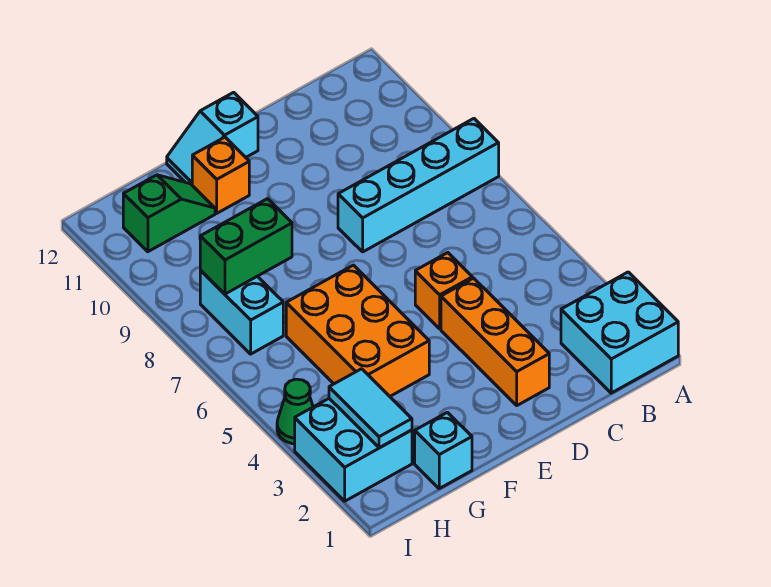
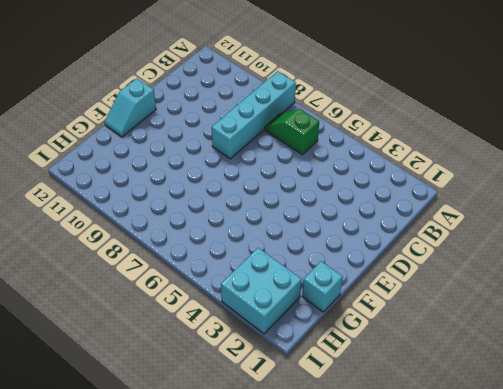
green 1x2 slope [265,109,319,155] -> green 1x2 slope turned to [123,175,215,252]
none -> cyan 2x2 brick [561,272,678,393]
none -> orange 1x3 brick [441,278,549,405]
none -> orange 1x1 brick [415,253,472,329]

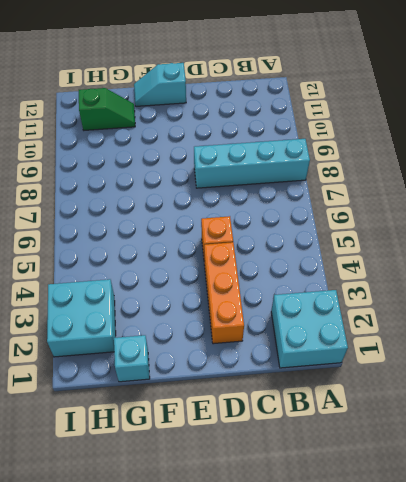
none -> orange 2x3 brick [286,265,429,396]
none -> orange 1x1 brick [192,137,249,213]
none -> cyan 1x2 brick [200,271,283,354]

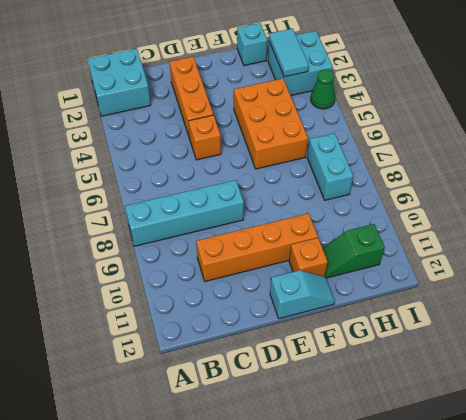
orange 1x4 brick [196,213,318,281] -> none
none -> green 1x2 brick [200,199,292,294]

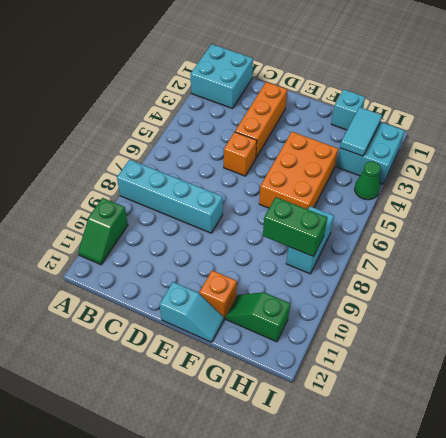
green 1x2 slope [78,198,128,265] -> none

